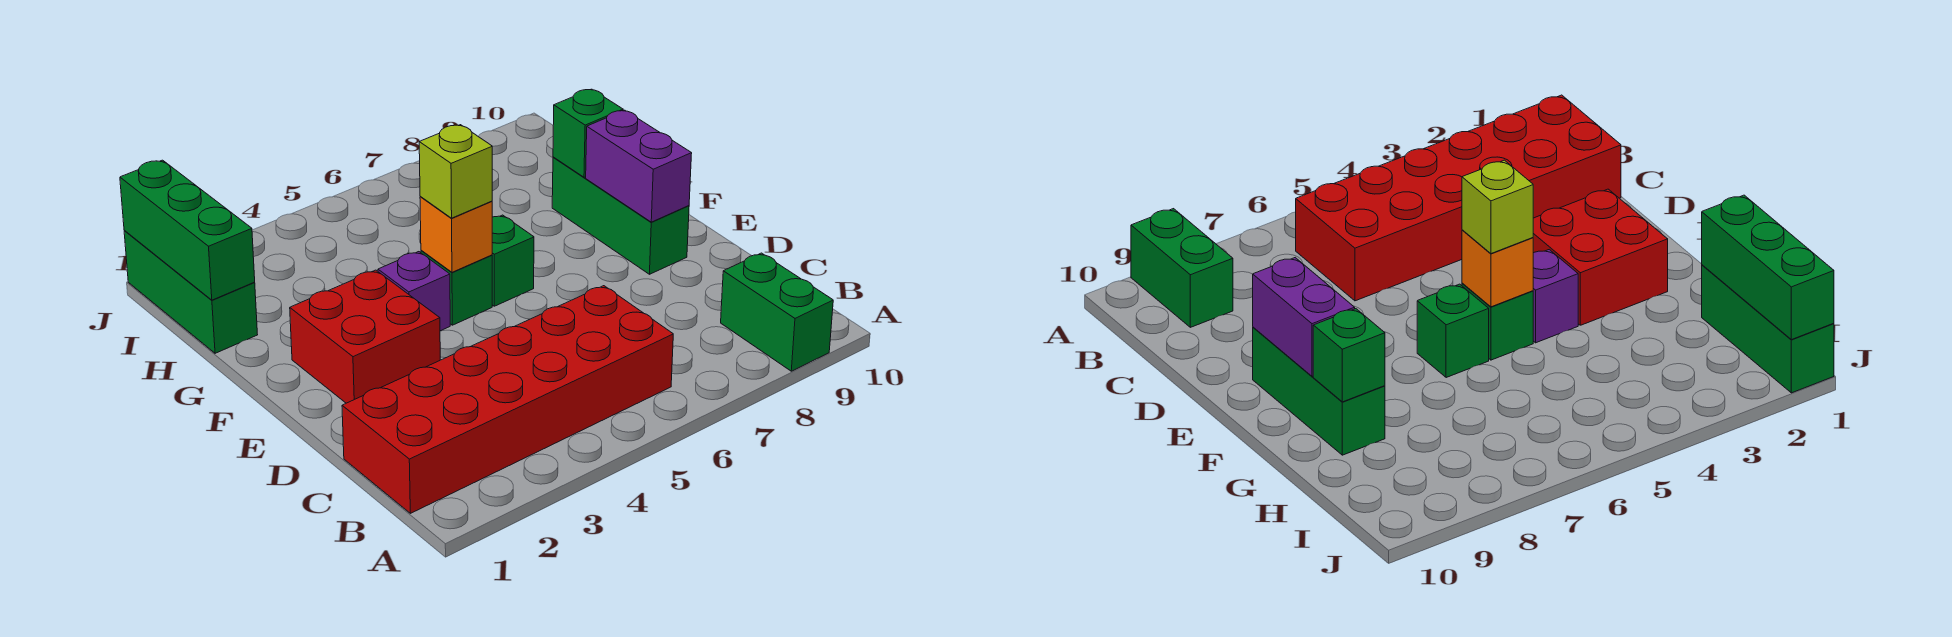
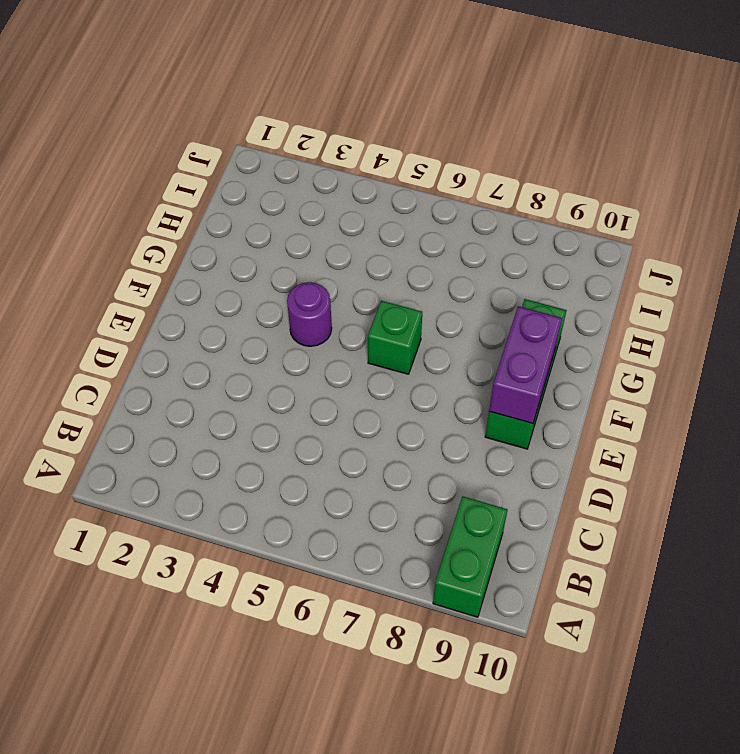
purple 1x1 round brick [287,282,332,346] -> purple 1x1 brick [378,252,450,331]
none -> red 2x6 brick [342,286,673,513]
none -> red 2x2 brick [290,270,440,403]
none -> green 1x1 brick [421,250,492,325]

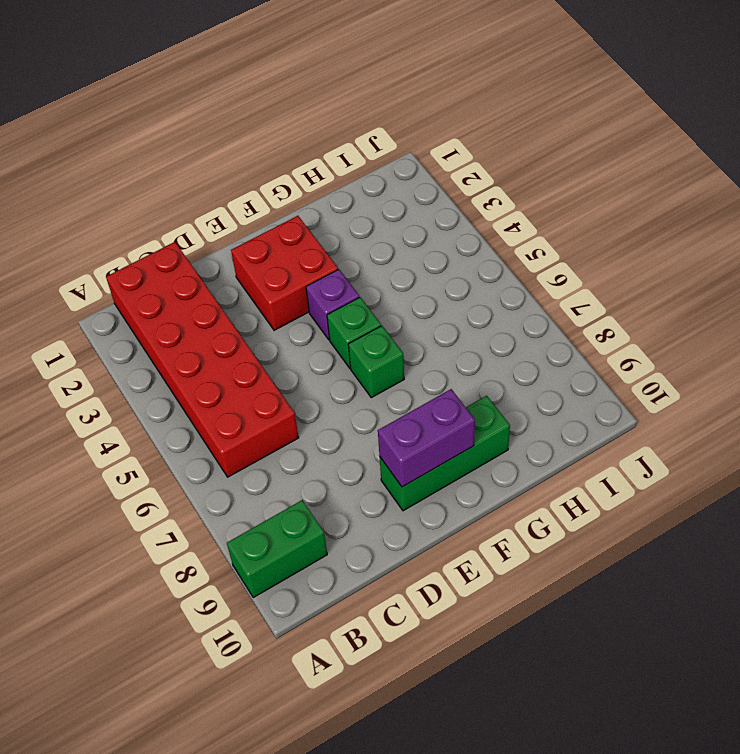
none -> green 1x3 brick [124,231,258,353]
none -> orange 1x1 brick [420,197,492,272]
none -> green 1x1 brick [553,89,623,177]

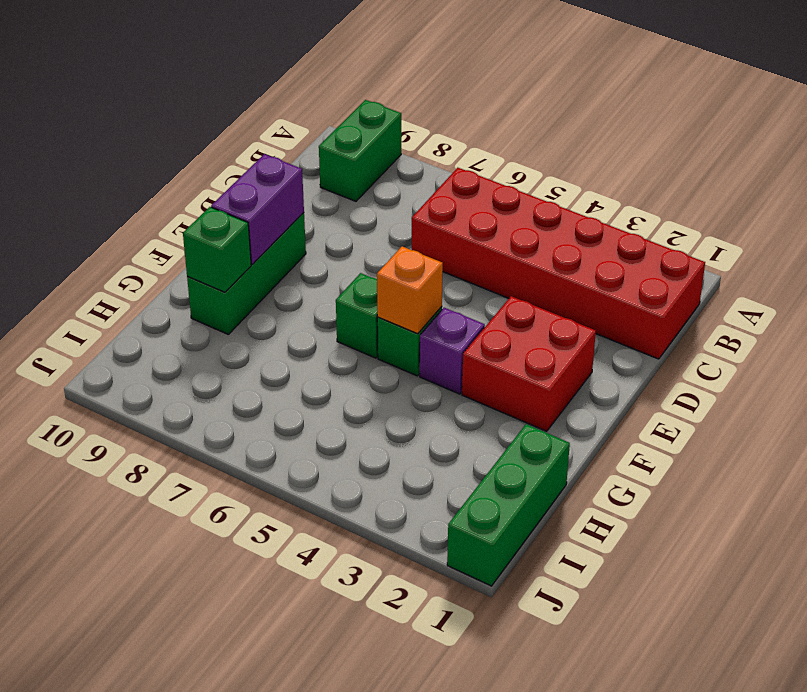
none -> green 1x3 brick [120,160,255,300]
none -> lime 1x1 brick [419,125,492,218]

